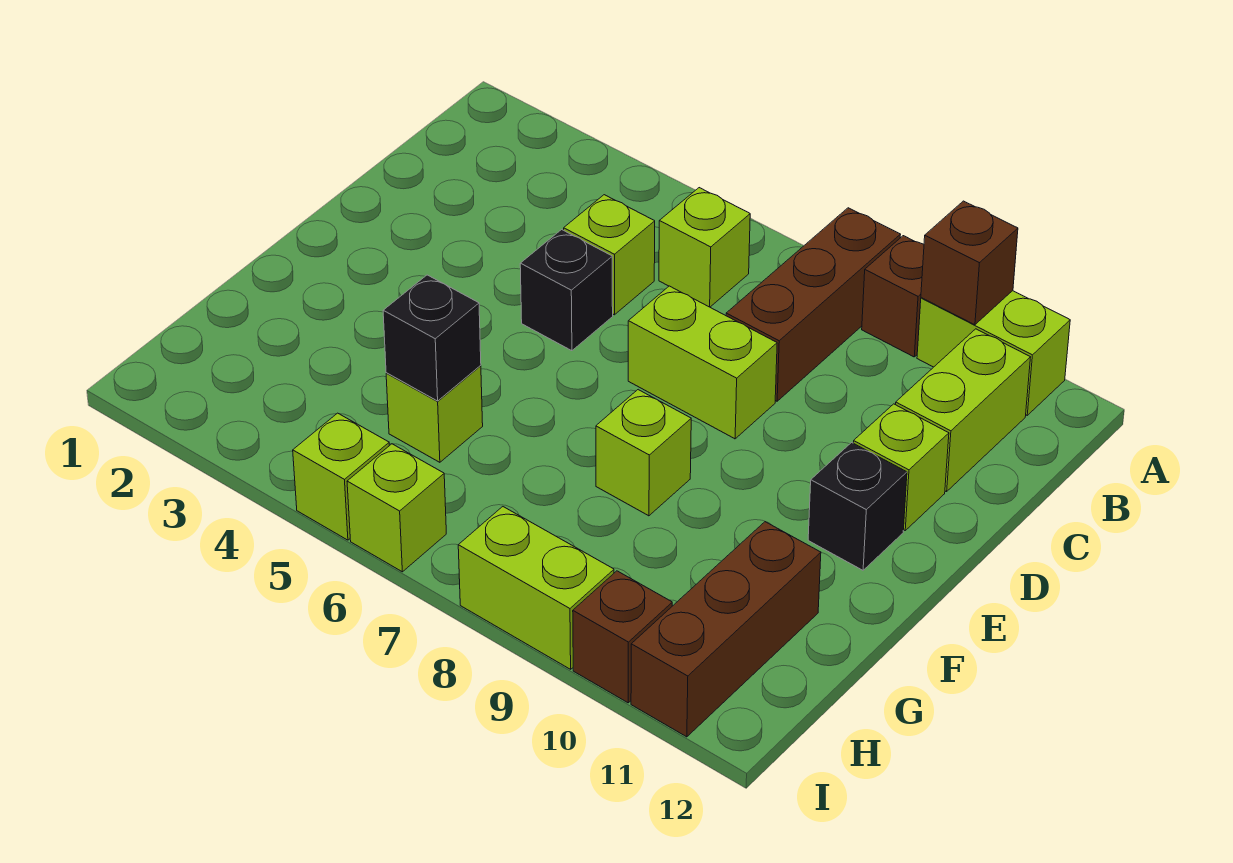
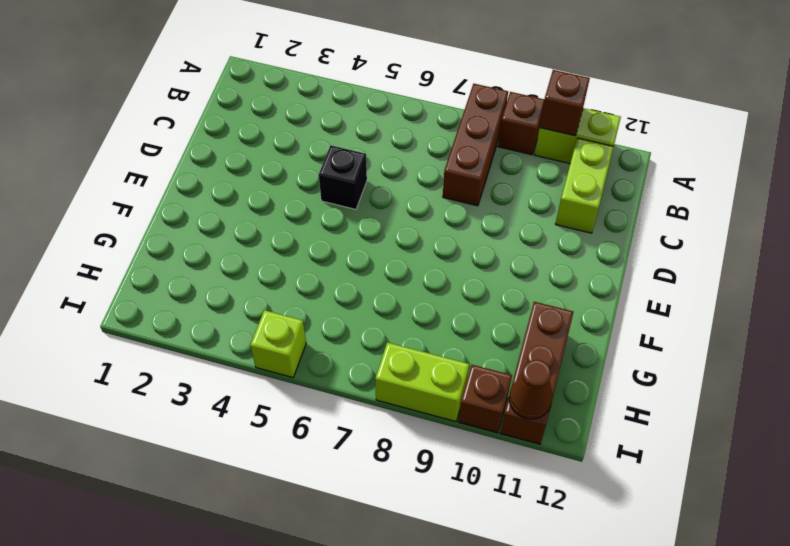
brown 1x1 cone [509,360,553,419] -> none
none -> lime 1x1 brick [659,188,750,307]
none -> lime 1x1 brick [564,195,655,315]
none -> lime 1x2 brick [628,286,777,439]

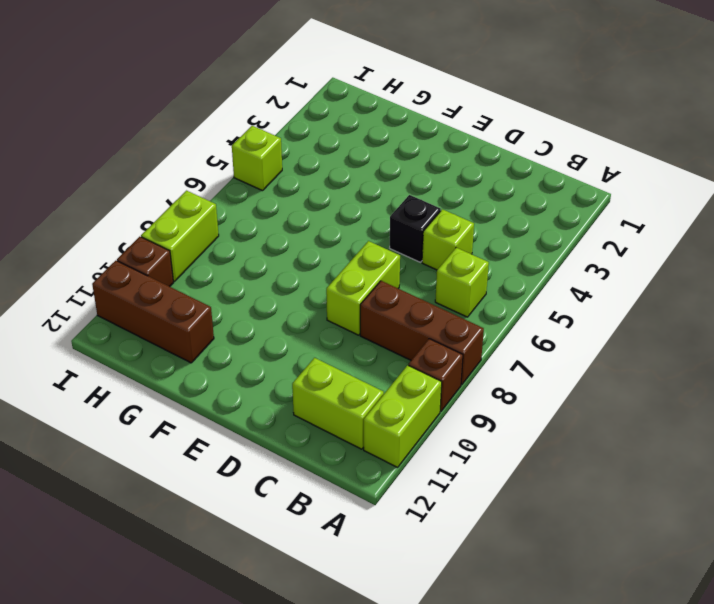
none -> lime 1x1 brick [853,404,949,530]
none -> black 1x1 brick [808,443,907,570]
none -> lime 1x1 brick [596,390,691,516]

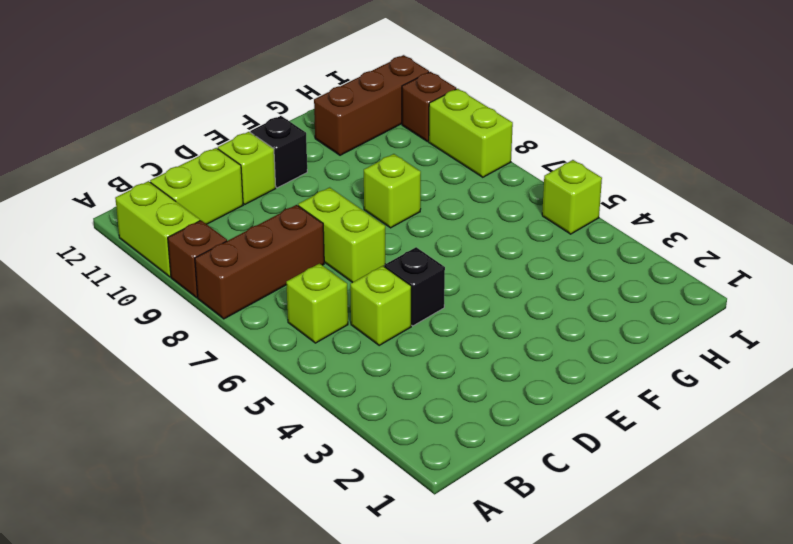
none -> lime 1x1 brick [386,366,483,462]
none -> lime 1x1 brick [347,444,446,572]
none -> brown 1x1 brick [921,201,1018,325]

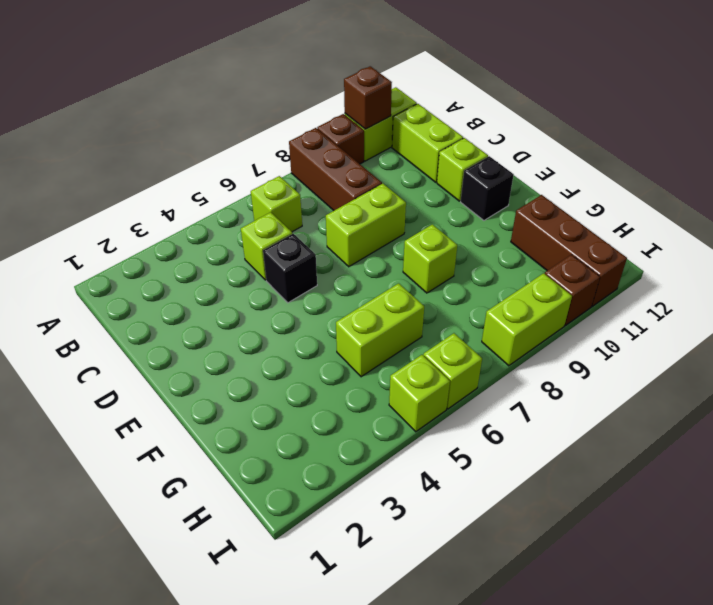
lime 1x2 brick [336,283,424,377] -> lime 1x1 brick [386,366,483,462]
none -> black 1x1 brick [383,275,481,401]

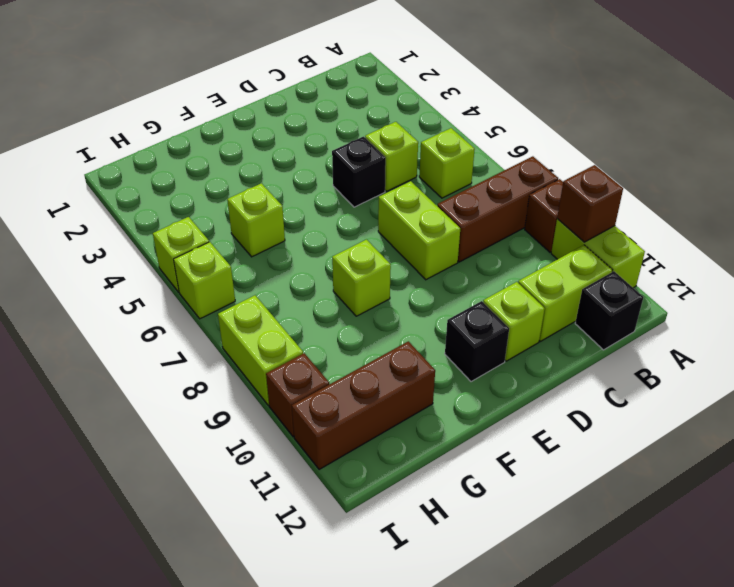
black 1x1 brick [575,271,643,350] -> black 1x1 brick moved to [383,275,481,401]

